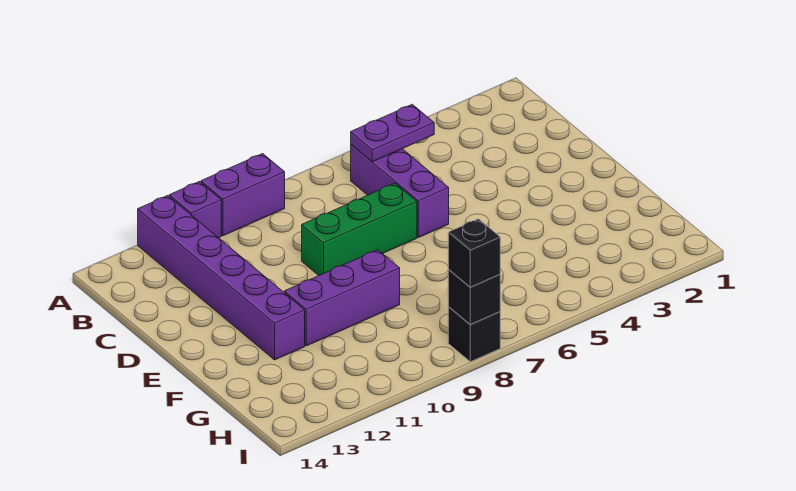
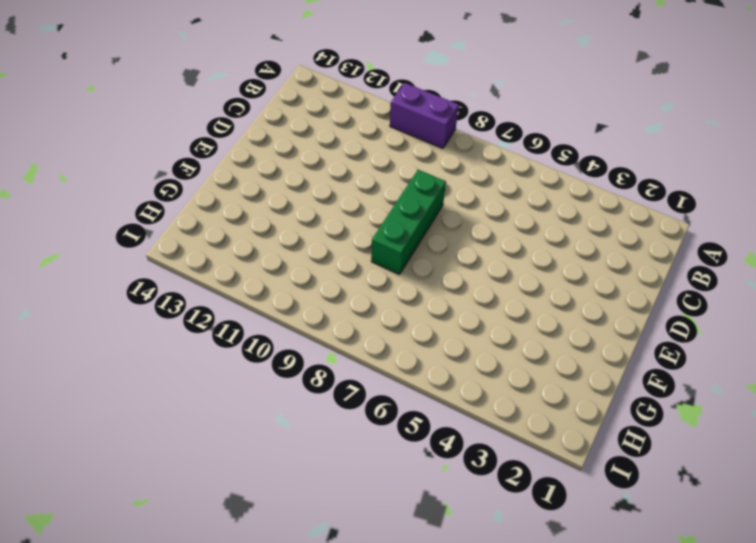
green 1x3 brick [371,170,446,275] -> green 1x3 brick turned to [302,183,417,276]
none -> purple 1x1 brick [169,182,221,238]
none -> purple 1x6 brick [138,196,305,360]

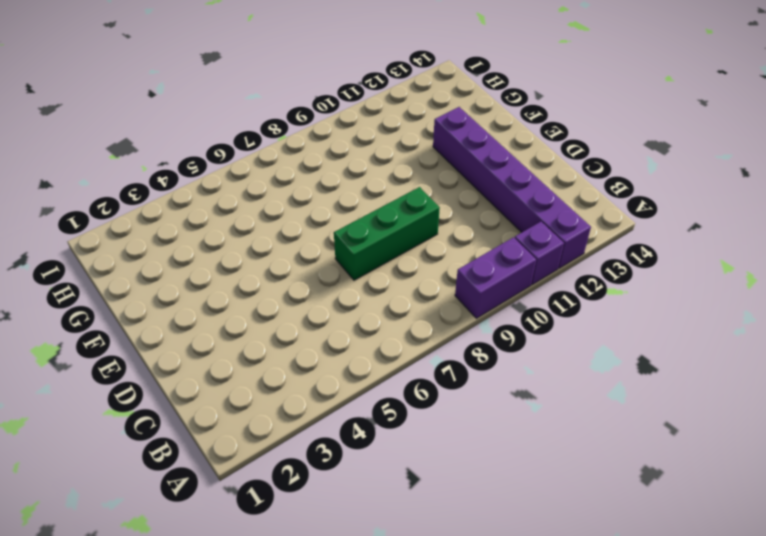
none -> purple 1x3 brick [351,144,449,238]
none -> purple 1x3 brick [284,250,400,346]

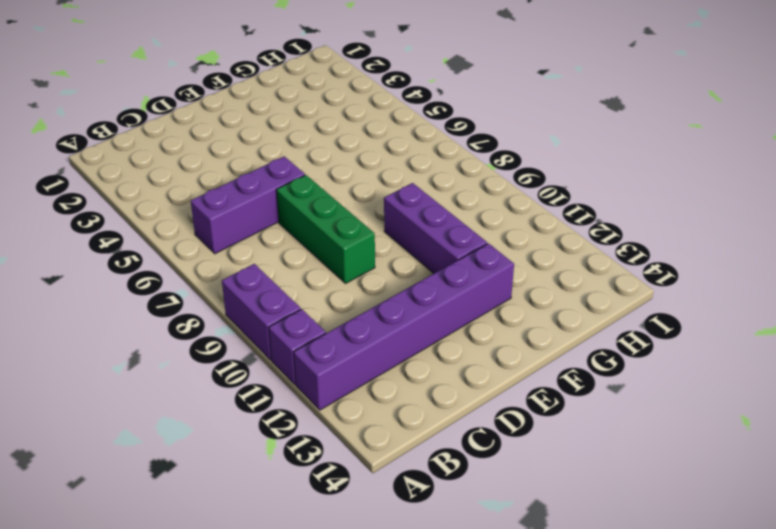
none -> black 1x1 brick [448,307,500,362]
none -> purple 1x2 plate [351,104,434,162]

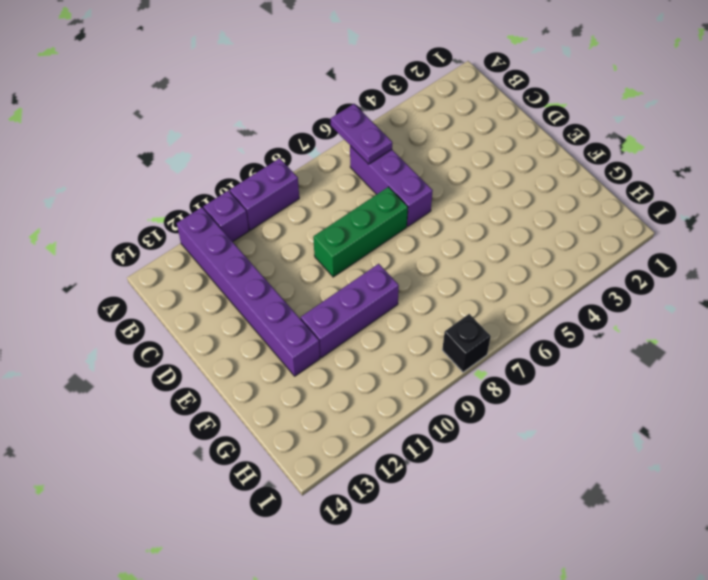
purple 1x2 plate [331,104,392,164] -> purple 1x2 plate turned to [351,104,434,162]
none -> black 1x1 brick [448,269,500,324]
none -> black 1x1 brick [448,219,500,287]

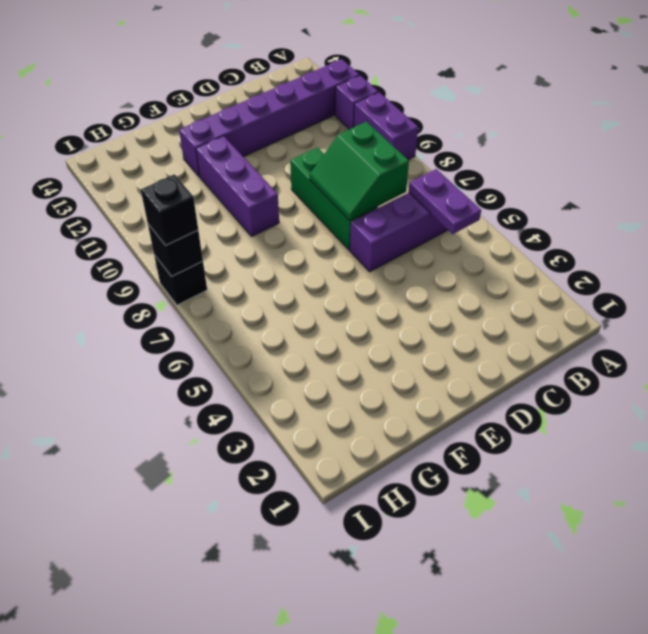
green 2x2 slope [310,122,409,221] -> none

